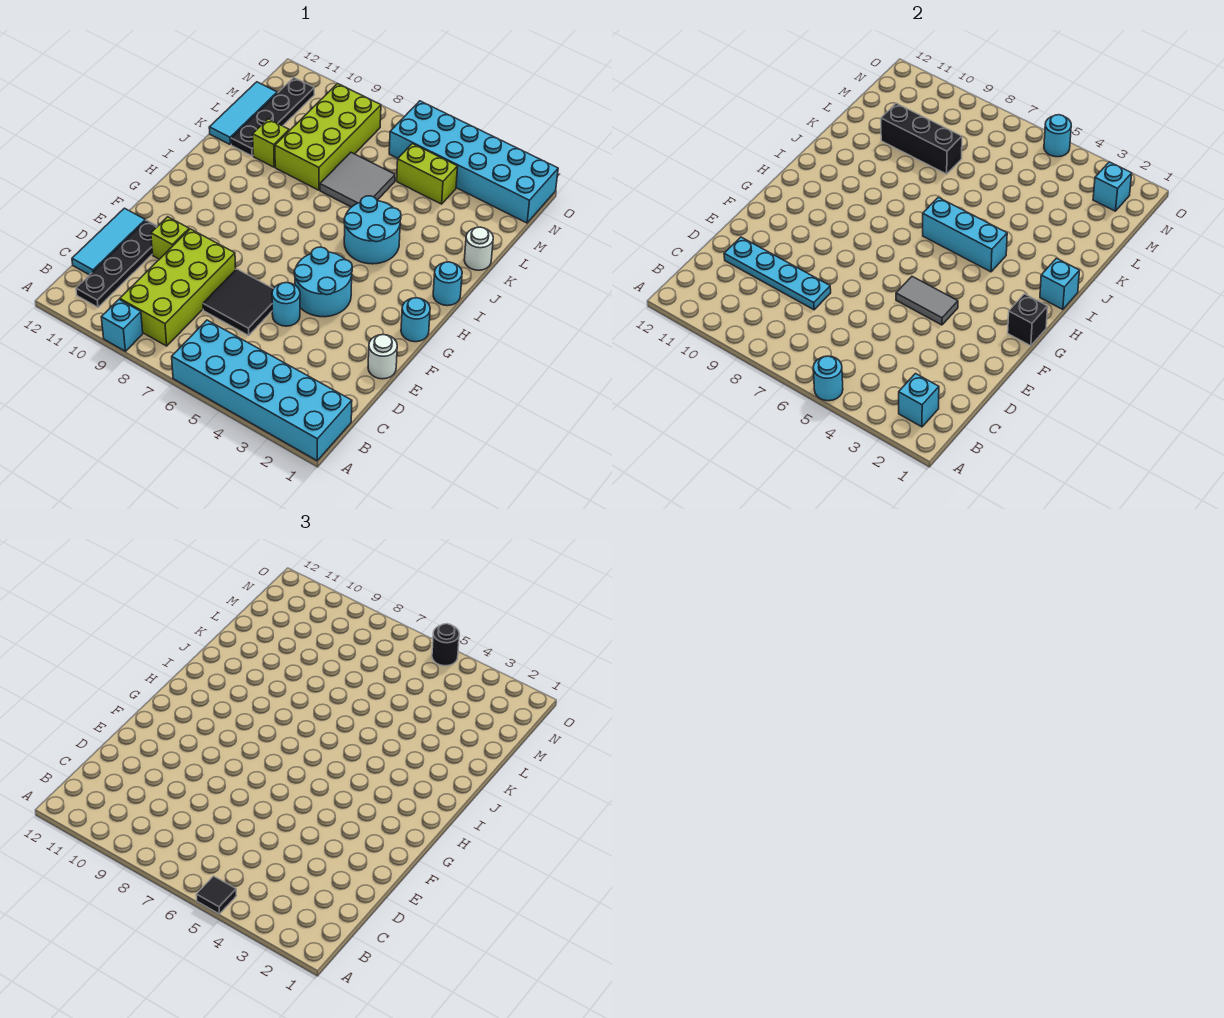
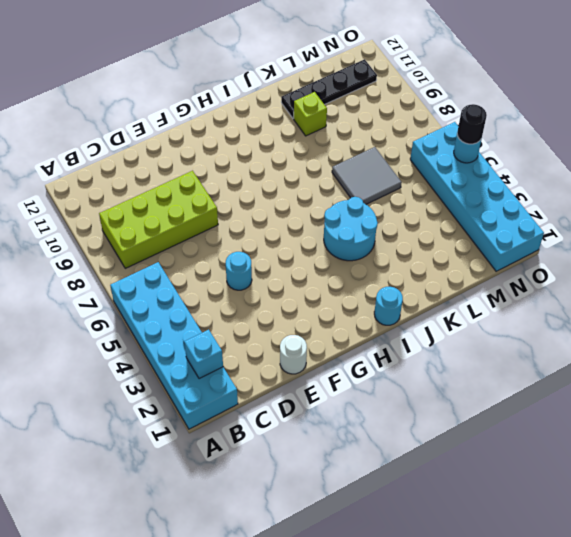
none -> cyan 1x1 brick [101,300,143,351]
none -> black 1x4 plate [76,220,158,307]
none -> cyan 1x3 tile [72,208,145,275]
none -> black 2x2 tile [203,269,273,335]

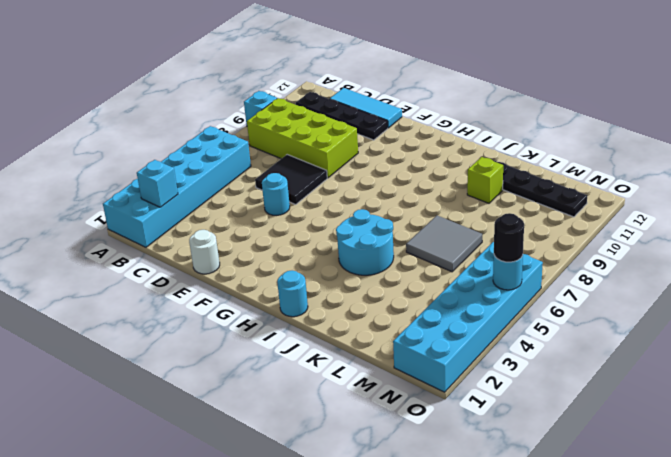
none -> lime 1x1 brick [151,217,189,259]
none -> cyan 2x2 round brick [294,247,352,317]
none -> cyan 1x1 round brick [401,298,430,342]
none -> white 1x1 round brick [464,227,493,270]

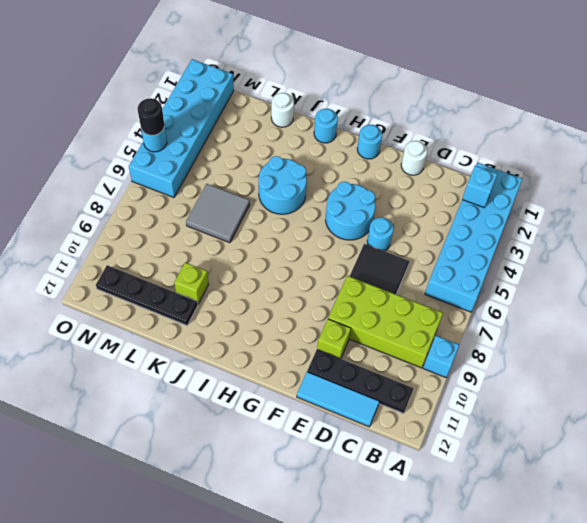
none -> lime 2x4 brick [275,83,381,190]
none -> cyan 1x3 tile [209,82,277,144]
none -> lime 1x2 brick [397,144,458,204]
none -> cyan 1x1 round brick [813,356,843,401]

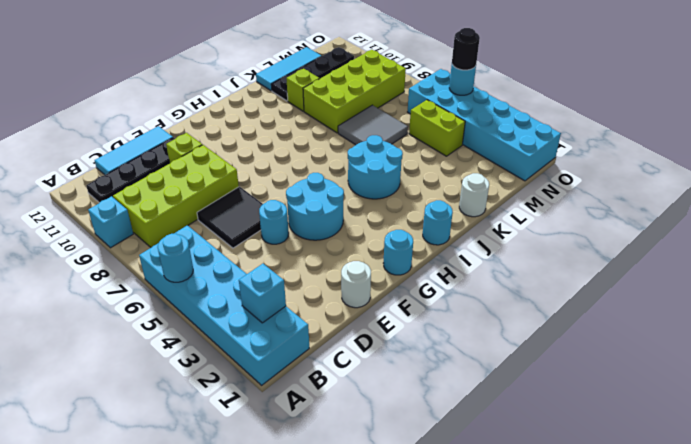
none -> cyan 1x4 plate [724,237,831,310]
none -> grey 1x2 tile [896,277,958,325]
none -> black 1x1 brick [1008,294,1048,346]
none -> cyan 1x1 brick [1040,258,1080,310]

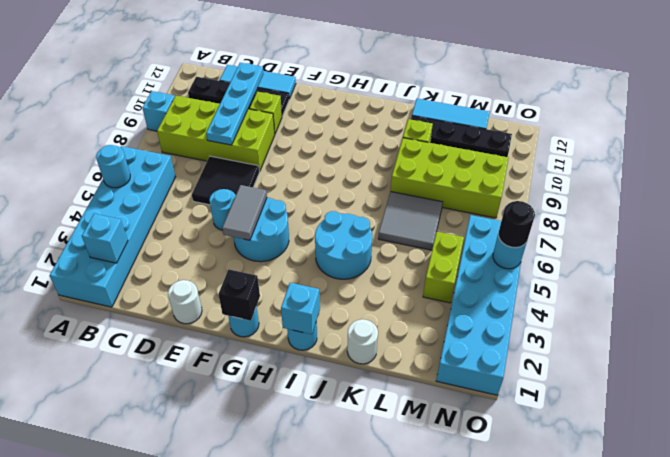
none -> cyan 1x3 brick [923,197,1007,272]
none -> black 1x3 brick [881,103,962,174]
none -> cyan 1x1 brick [1093,162,1132,211]
none -> black 1x1 tile [196,876,236,914]

